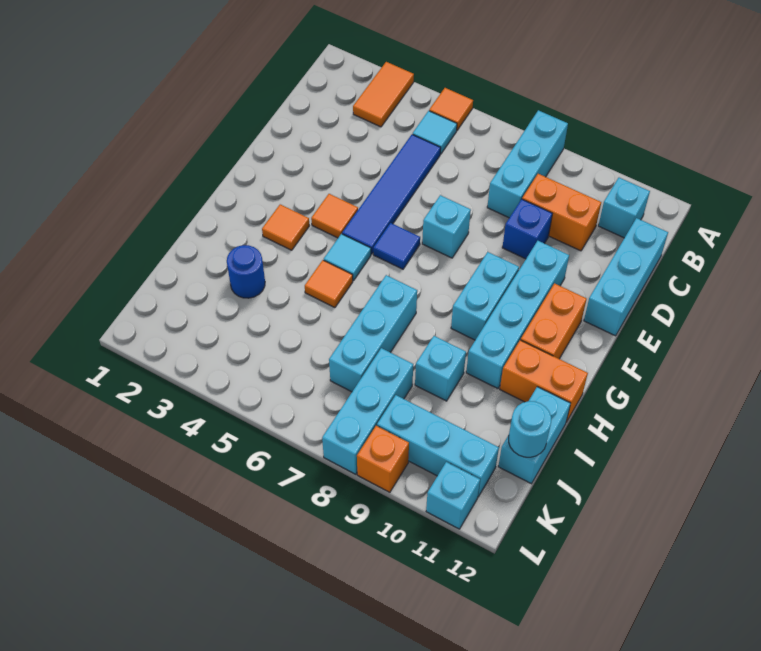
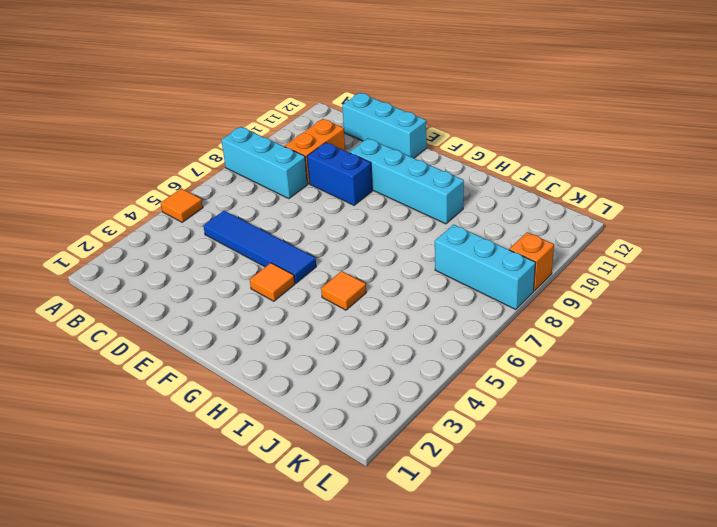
blue 1x2 brick [307,142,372,205] -> blue 1x1 brick [502,199,552,259]
none -> orange 1x2 tile [353,62,414,127]
none -> cyan 1x1 tile [413,111,457,154]
none -> cyan 1x1 brick [598,178,650,238]

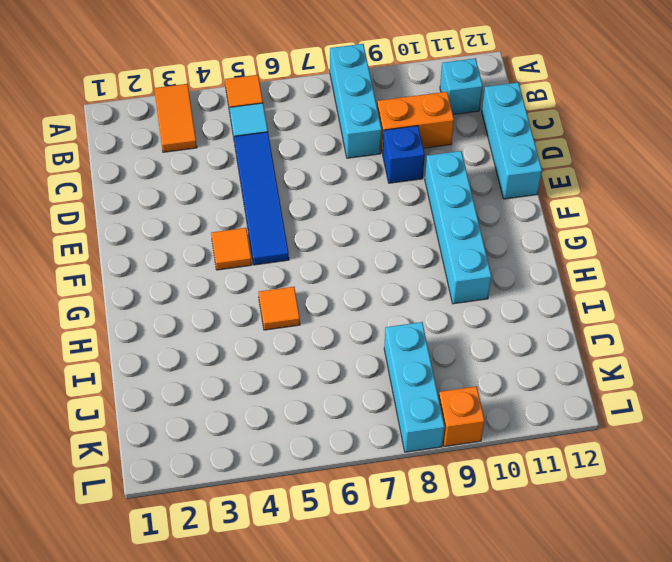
none -> cyan 1x1 brick [422,195,471,258]
none -> blue 1x1 tile [373,223,420,269]
none -> cyan 1x2 brick [451,252,519,340]

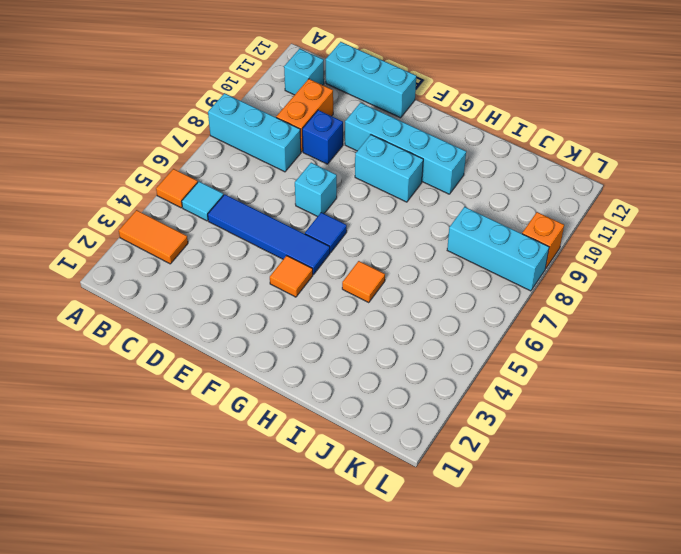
none -> orange 1x2 brick [521,283,586,359]
none -> orange 1x1 tile [262,204,310,250]
none -> cyan 1x1 tile [324,234,371,281]

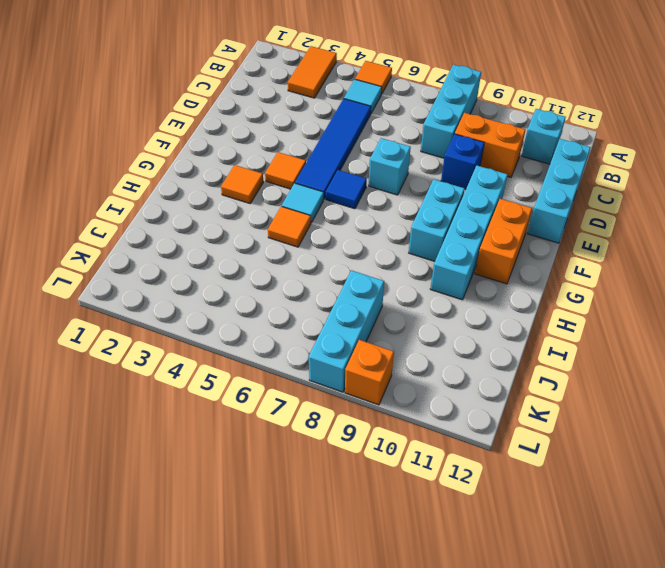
none -> cyan 1x3 brick [329,275,417,392]
none -> orange 1x2 brick [500,340,588,422]
none -> blue 1x1 round brick [227,245,265,298]

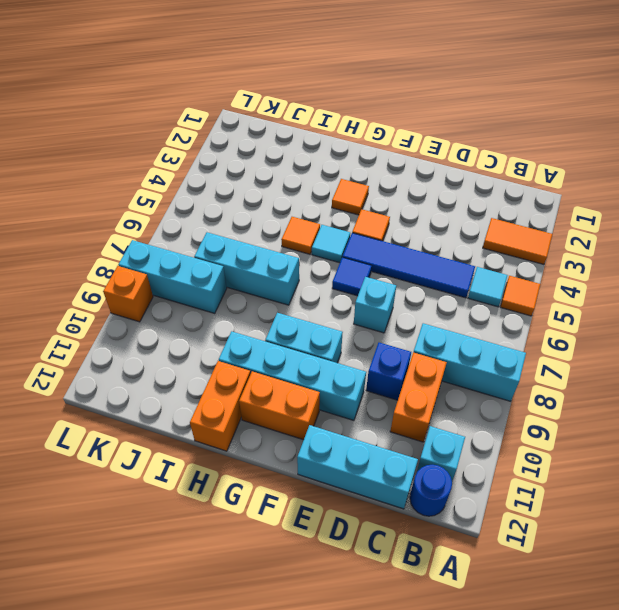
blue 1x1 round brick [410,465,452,516] -> blue 1x1 round brick moved to [227,245,265,298]
none -> cyan 1x1 brick [415,336,466,401]
none -> cyan 1x2 brick [498,387,571,484]
none -> cyan 1x3 brick [377,395,499,497]

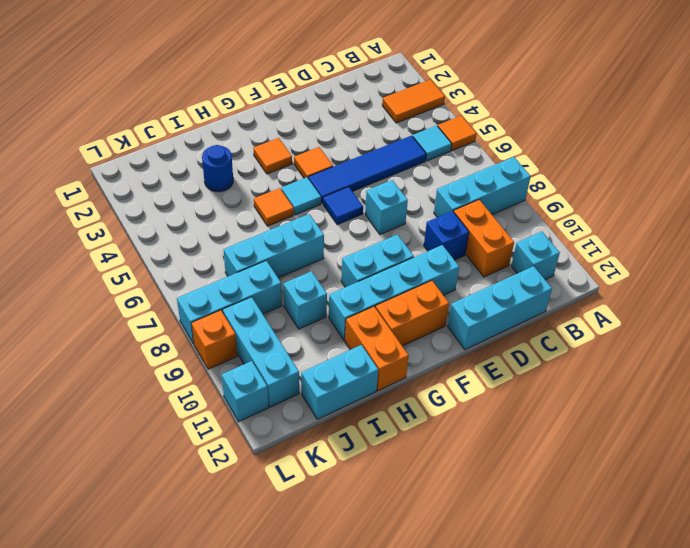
none -> cyan 1x1 round brick [509,401,551,457]

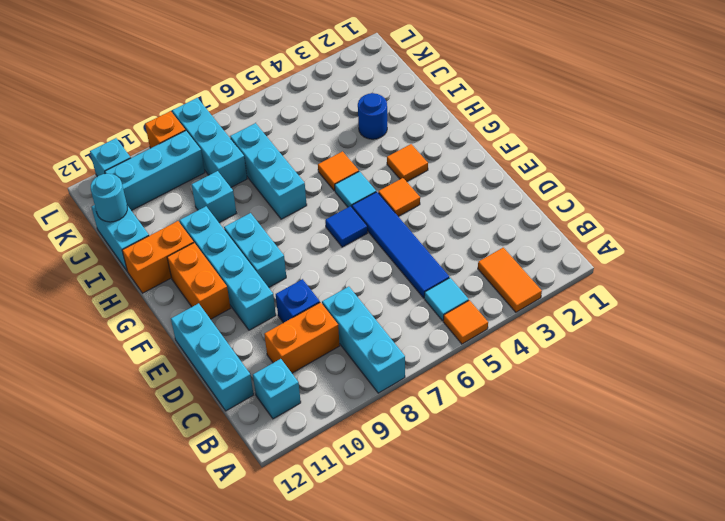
none -> cyan 1x1 brick [422,195,471,258]

